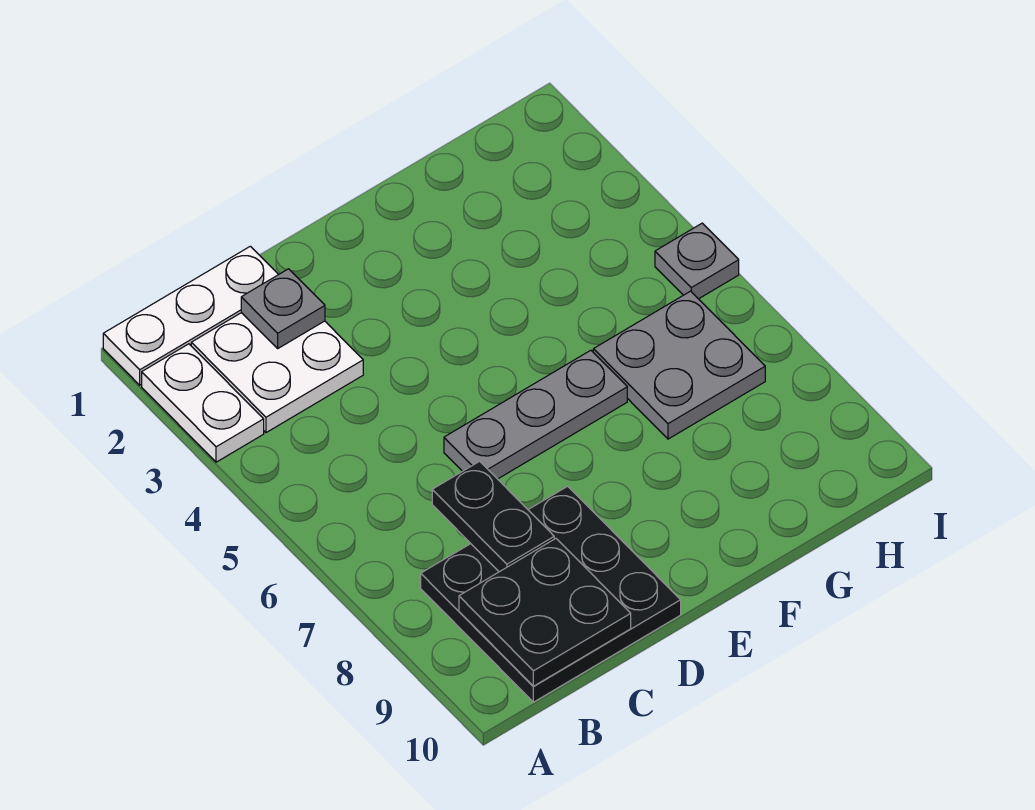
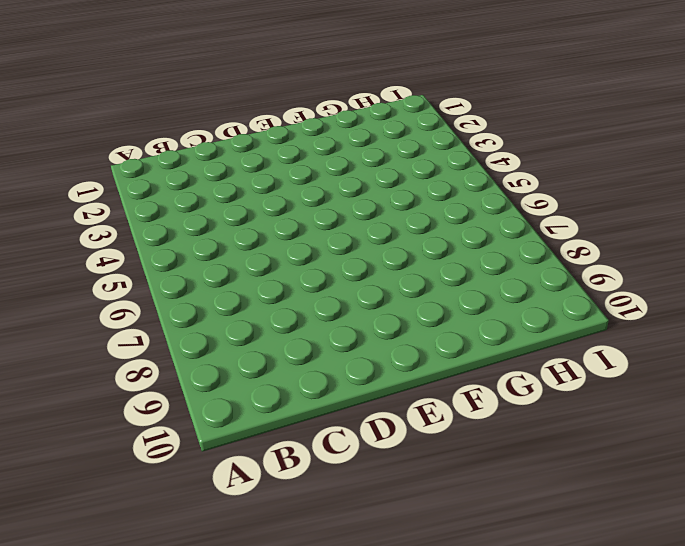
none -> white 1x3 plate [103,246,279,385]
none -> white 1x2 plate [142,344,264,462]

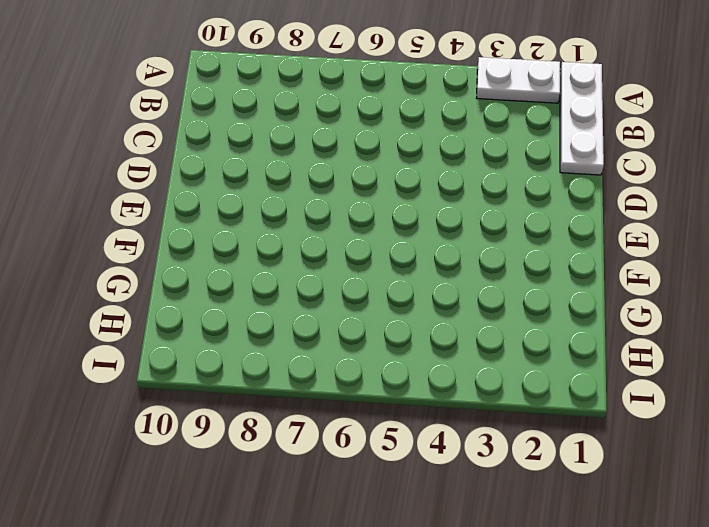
none -> white 2x2 plate [191,313,363,433]
none -> black 3x3 plate [421,486,681,702]

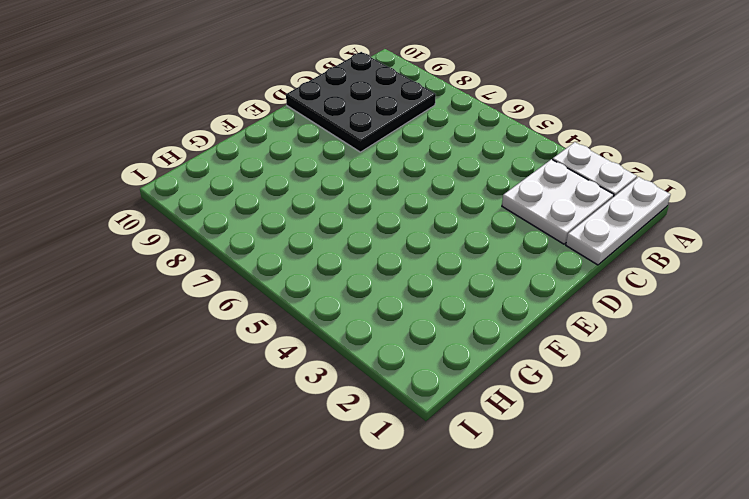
none -> grey 1x3 plate [444,350,627,479]
none -> grey 2x2 plate [593,291,765,439]

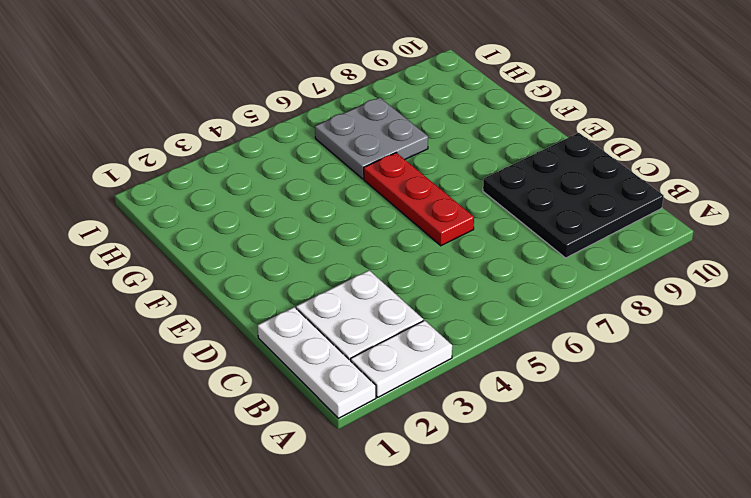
red 1x3 plate [364,153,474,246] -> grey 1x3 plate [444,350,627,479]
none -> grey 1x1 plate [655,223,739,299]
none -> black 2x2 plate [459,539,631,686]

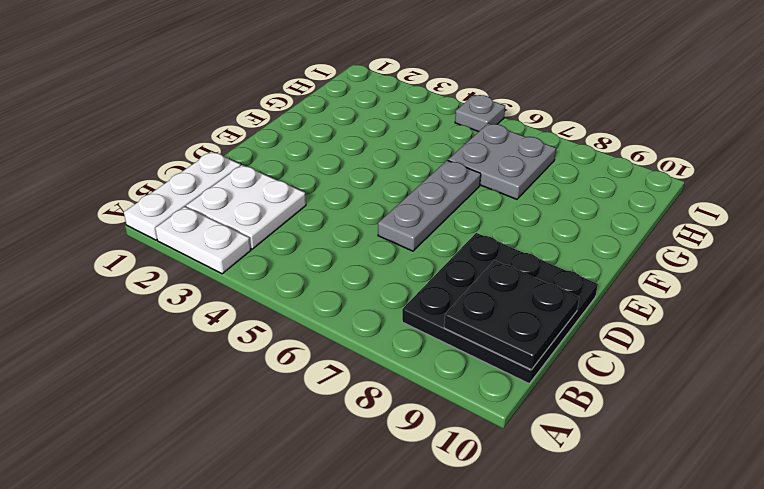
none -> grey 1x1 plate [241,269,325,348]
none -> black 1x2 plate [432,461,554,572]

